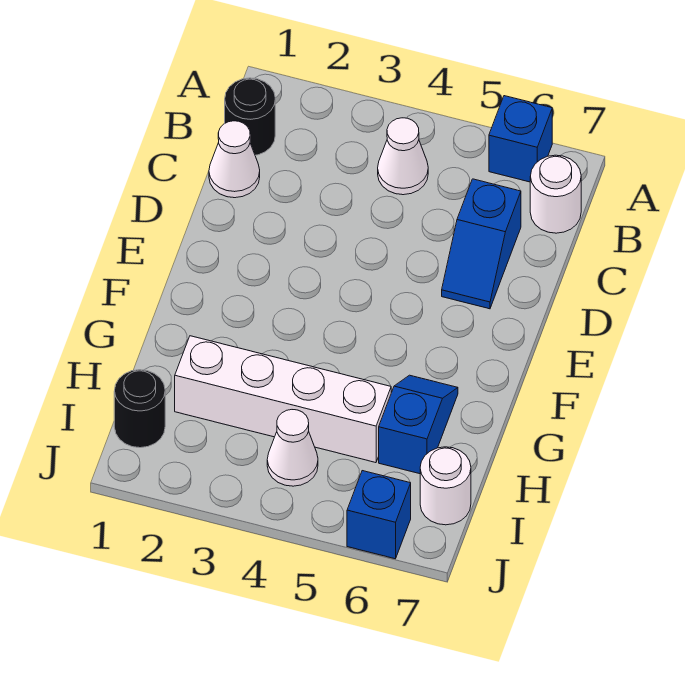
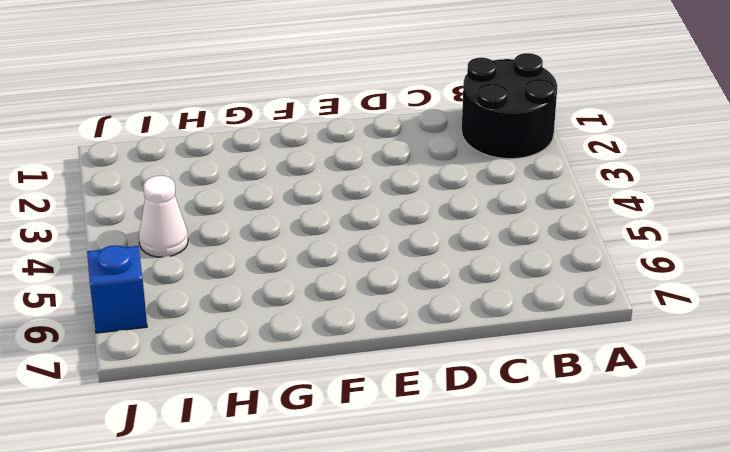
black 2x2 round brick [462,53,557,159] -> black 1x1 round brick [225,78,275,155]
none -> blue 1x1 brick [489,96,552,182]
none -> white 1x1 cone [378,118,428,195]
none -> white 1x1 round brick [530,155,581,233]

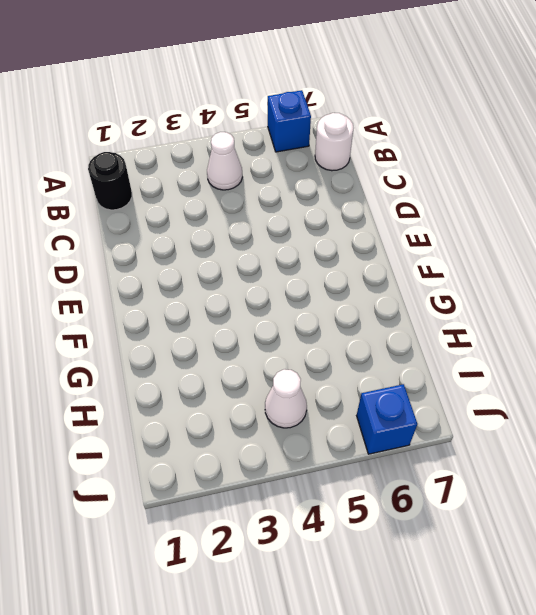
none -> white 1x1 cone [209,121,260,198]
none -> blue 1x2 slope [442,179,521,309]
none -> blue 1x2 slope [379,375,458,474]

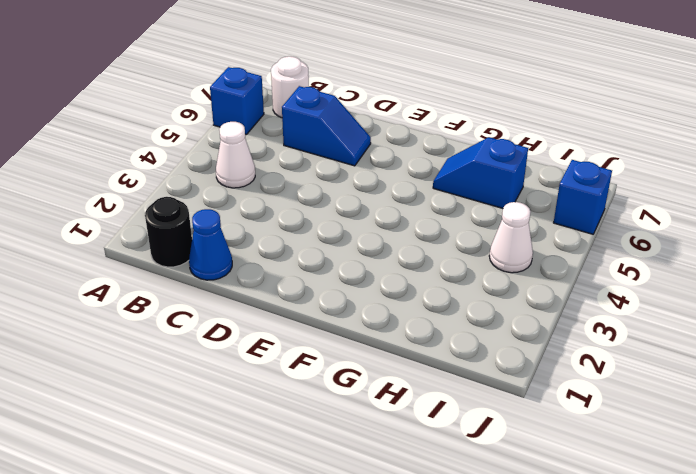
blue 1x1 cone [189,209,232,280] -> white 1x1 cone [209,121,260,198]
none -> white 1x4 brick [175,336,391,463]
none -> black 1x1 round brick [114,370,165,448]
none -> white 1x1 round brick [420,447,471,525]

